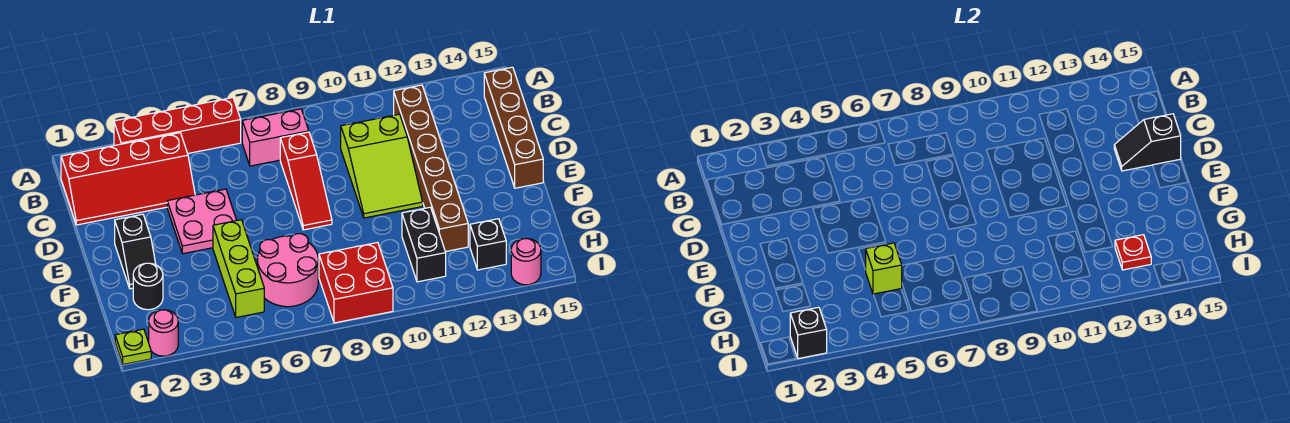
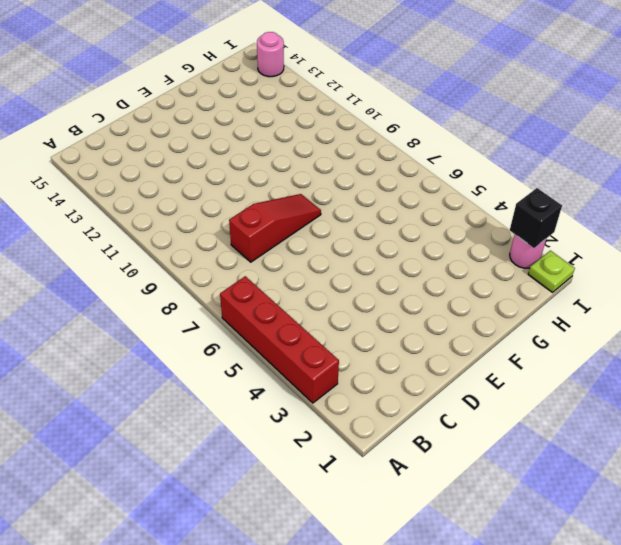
none -> red 2x4 slope [61,133,195,225]
none -> pink 1x2 brick [242,109,309,166]
none -> brown 1x6 brick [394,85,468,252]

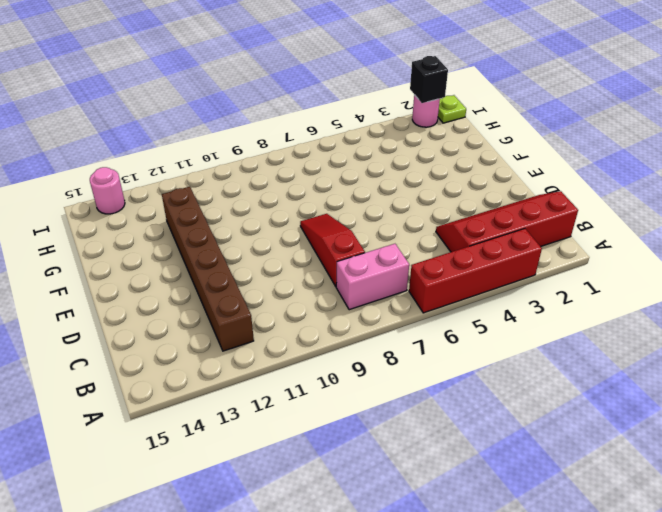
none -> brown 1x4 brick [484,67,543,188]
none -> lime 2x3 slope [341,114,423,218]
none -> pink 2x2 plate [167,189,237,254]

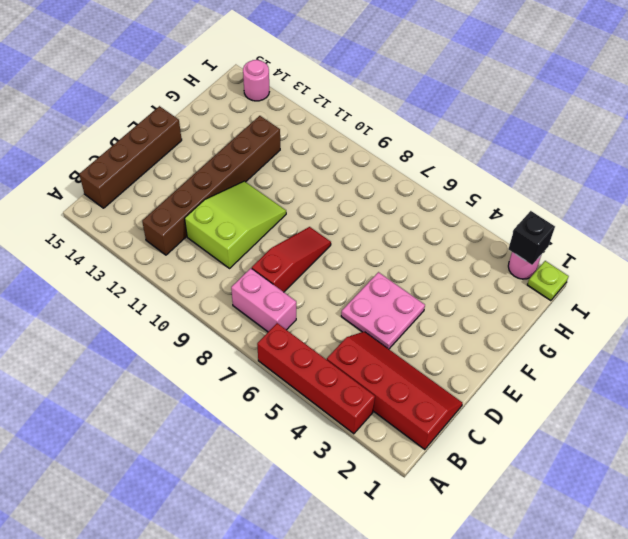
none -> black 1x2 slope [115,214,156,289]
none -> lime 1x3 brick [213,220,264,317]
none -> black 1x1 round brick [133,263,163,310]

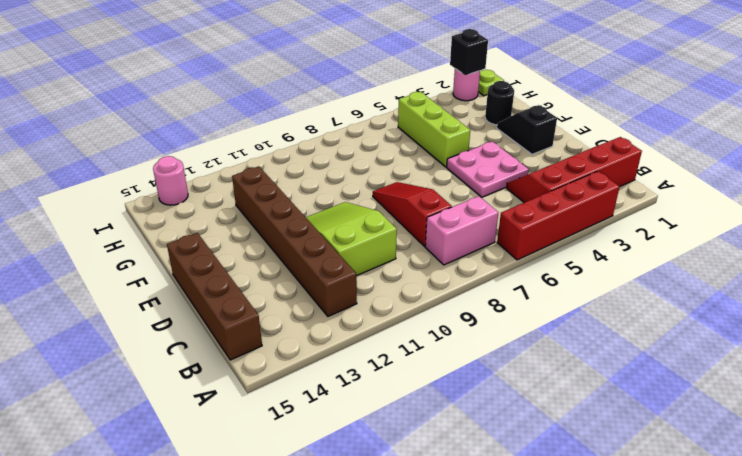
none -> pink 2x2 round brick [257,234,318,307]
none -> black 1x2 brick [402,207,446,282]
none -> red 2x2 brick [319,242,393,323]

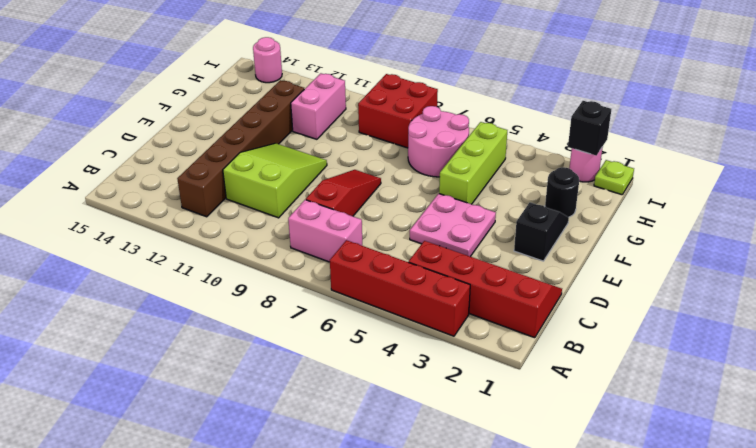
pink 1x2 brick [291,73,346,139] -> black 1x2 brick [402,207,446,282]
none -> brown 1x4 brick [484,67,543,188]
none -> black 1x1 brick [470,219,506,270]
none -> black 1x2 slope [1114,114,1181,171]

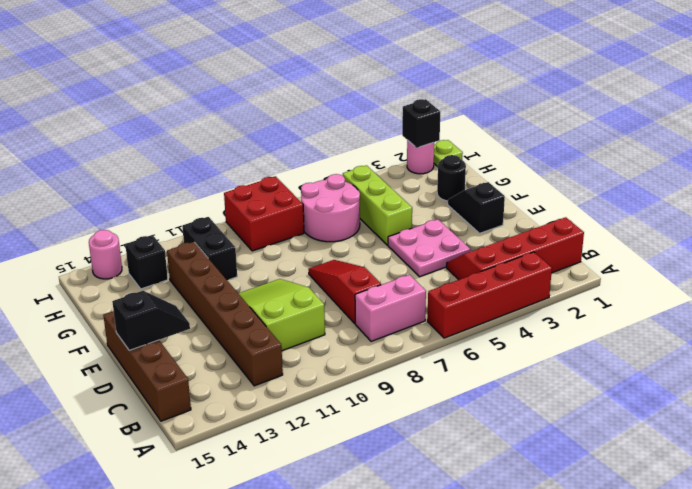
none -> lime 1x1 brick [866,243,902,294]
none -> red 1x1 plate [1115,235,1151,270]

